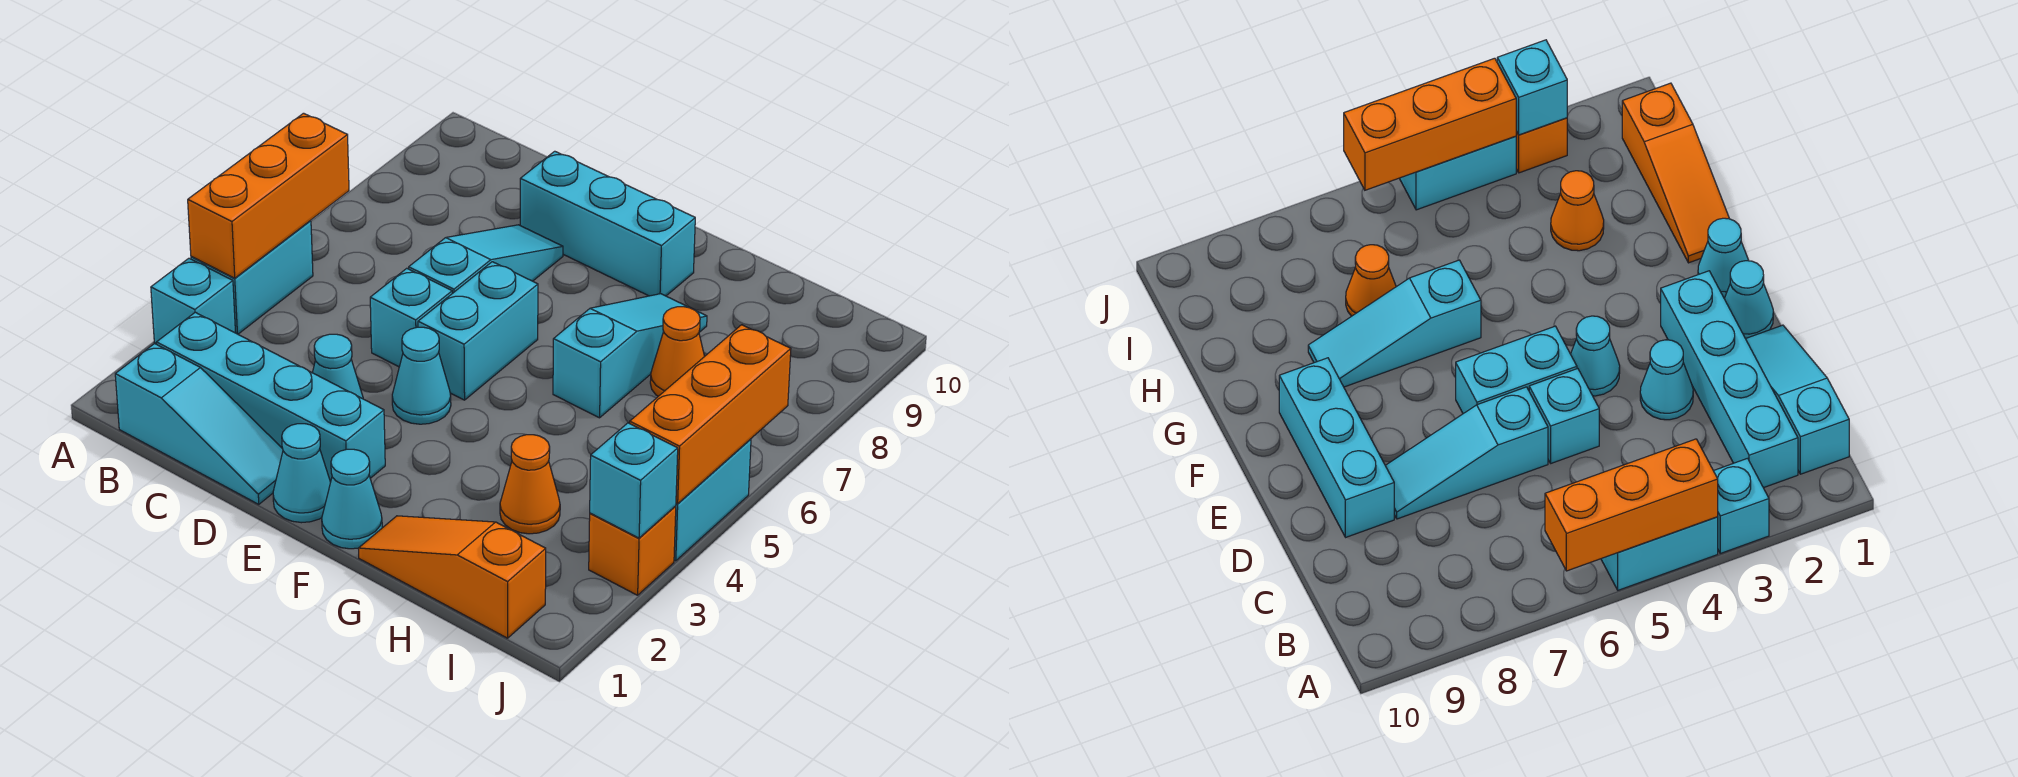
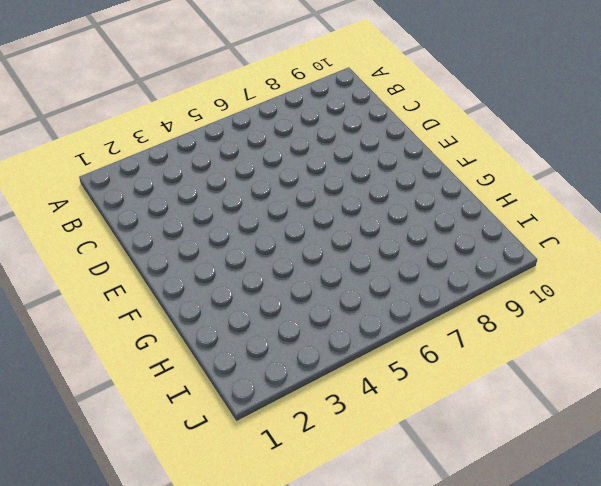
none -> cyan 1x1 brick [151,258,236,344]
none -> cyan 1x2 brick [191,221,313,334]
none -> cyan 1x3 slope [115,344,283,504]

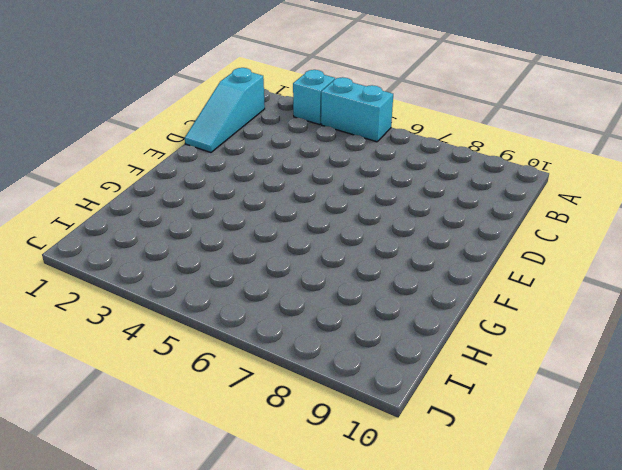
none -> cyan 1x4 brick [157,312,385,482]
none -> cyan 1x1 cone [313,334,363,399]
none -> cyan 1x1 brick [370,268,452,367]

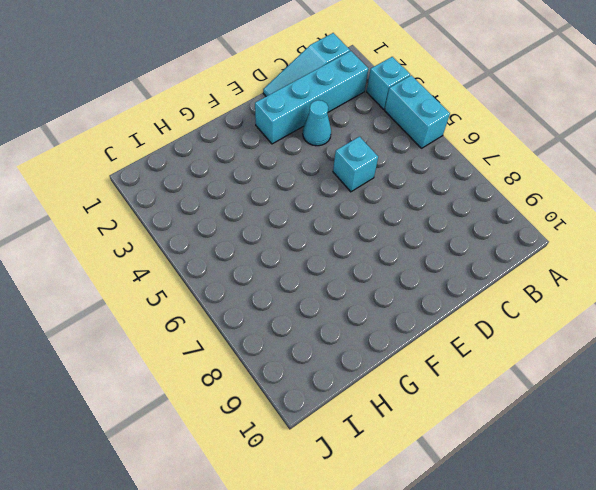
none -> cyan 1x3 slope [409,225,563,293]
none -> cyan 1x3 brick [520,151,695,296]
none -> cyan 1x1 cone [273,424,331,523]

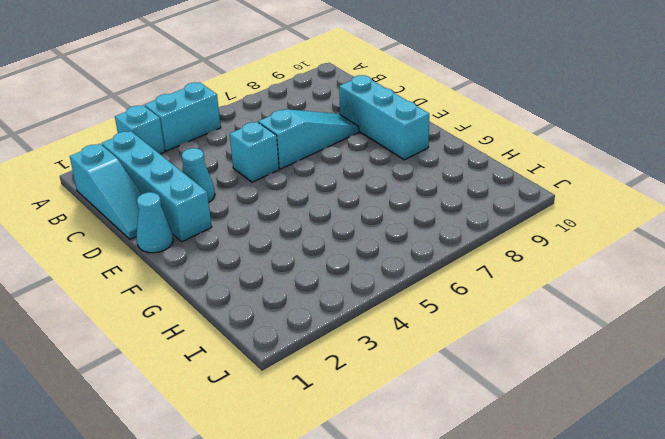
none -> cyan 1x1 cone [392,327,451,424]
none -> cyan 1x2 brick [418,262,538,400]
none -> cyan 1x1 cone [322,449,382,549]

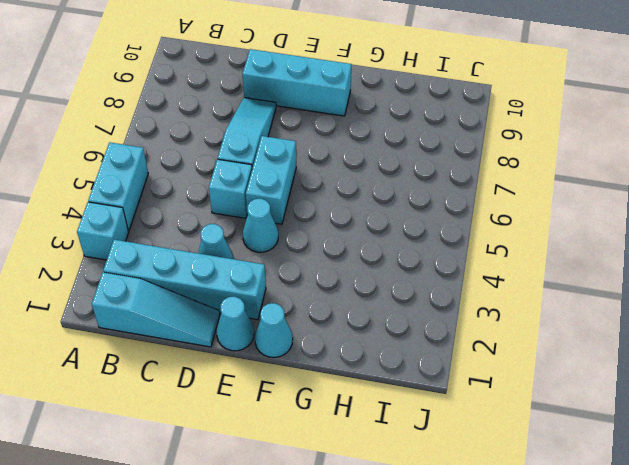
none -> orange 1x3 slope [358,516,546,638]
none -> cyan 1x3 slope [553,294,707,418]
none -> orange 1x1 cone [500,435,560,534]

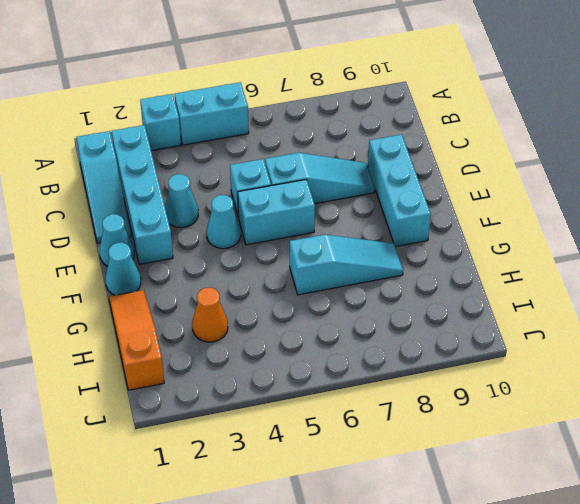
none -> orange 1x1 cone [650,307,705,396]
none -> orange 1x1 brick [589,506,676,595]
none -> cyan 1x2 brick [674,439,751,561]

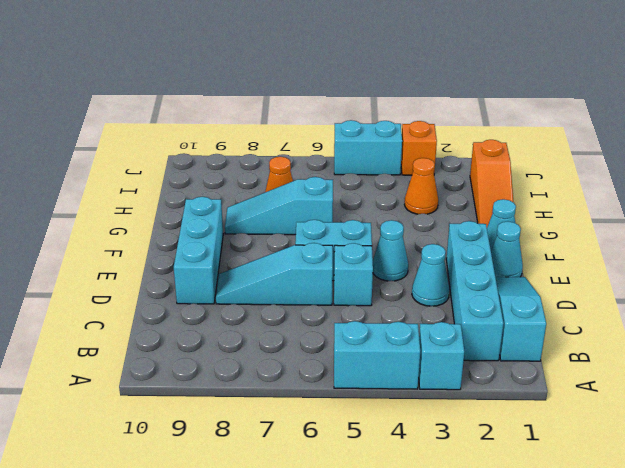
none -> orange 1x3 brick [188,113,349,278]
none -> cyan 1x1 brick [590,423,678,538]
none -> orange 1x3 brick [630,325,791,504]

